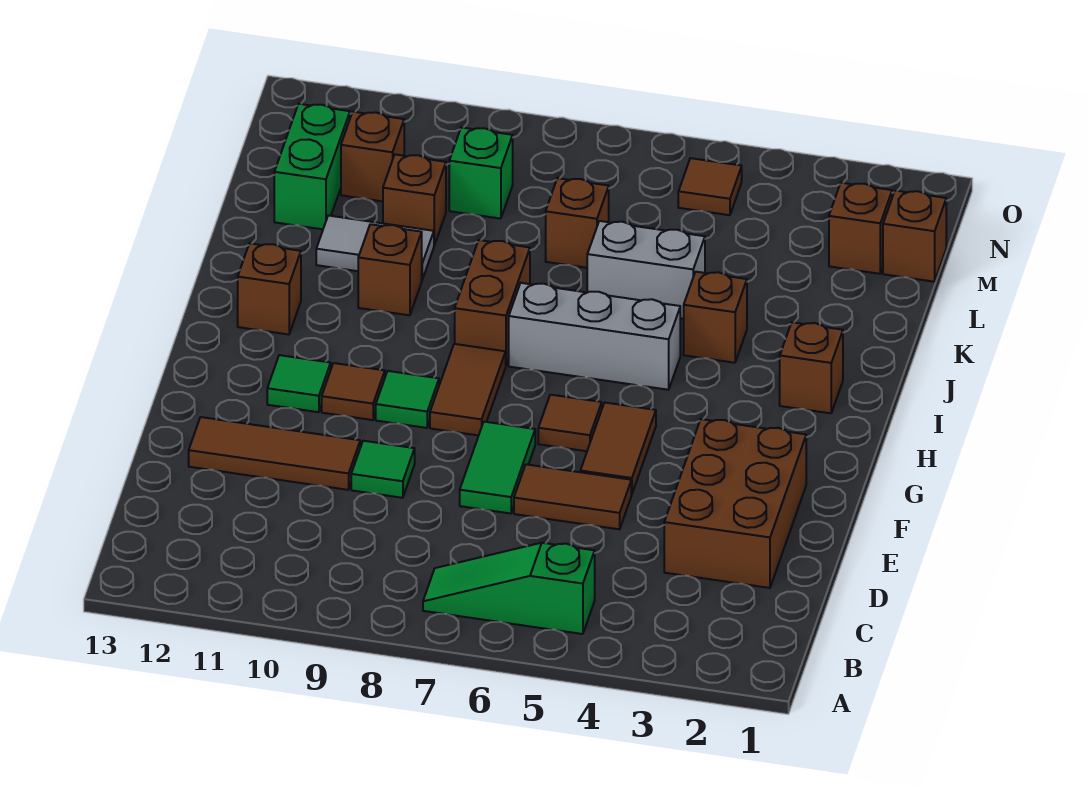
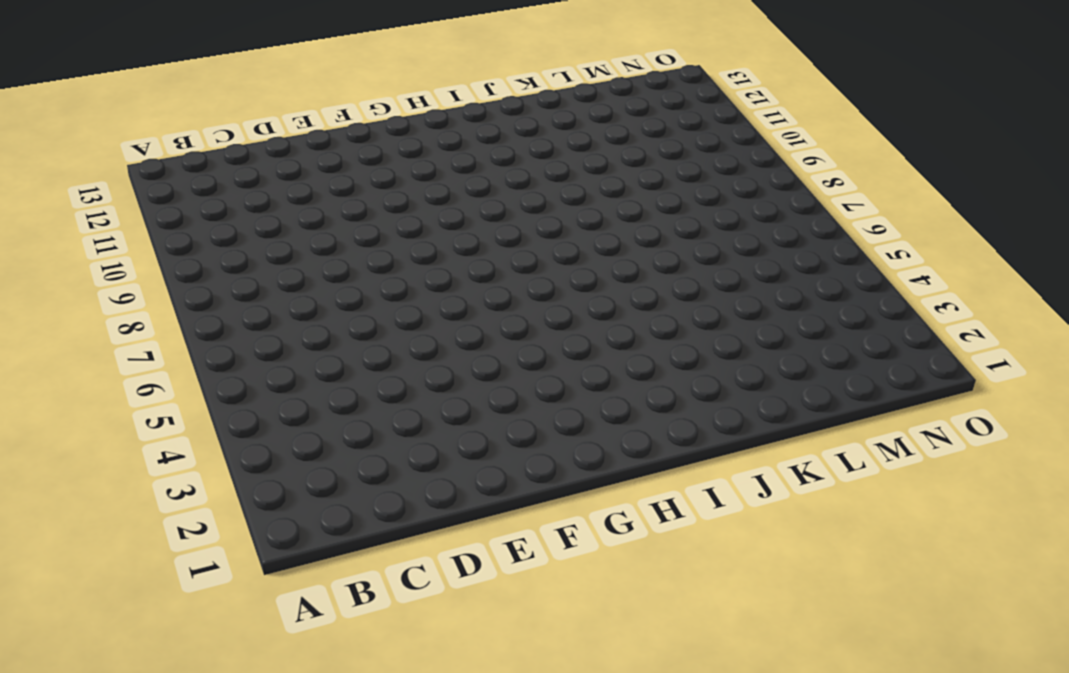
none -> green 1x3 slope [423,543,595,634]
none -> brown 2x3 brick [664,419,806,588]
none -> brown 1x2 tile [514,464,631,529]

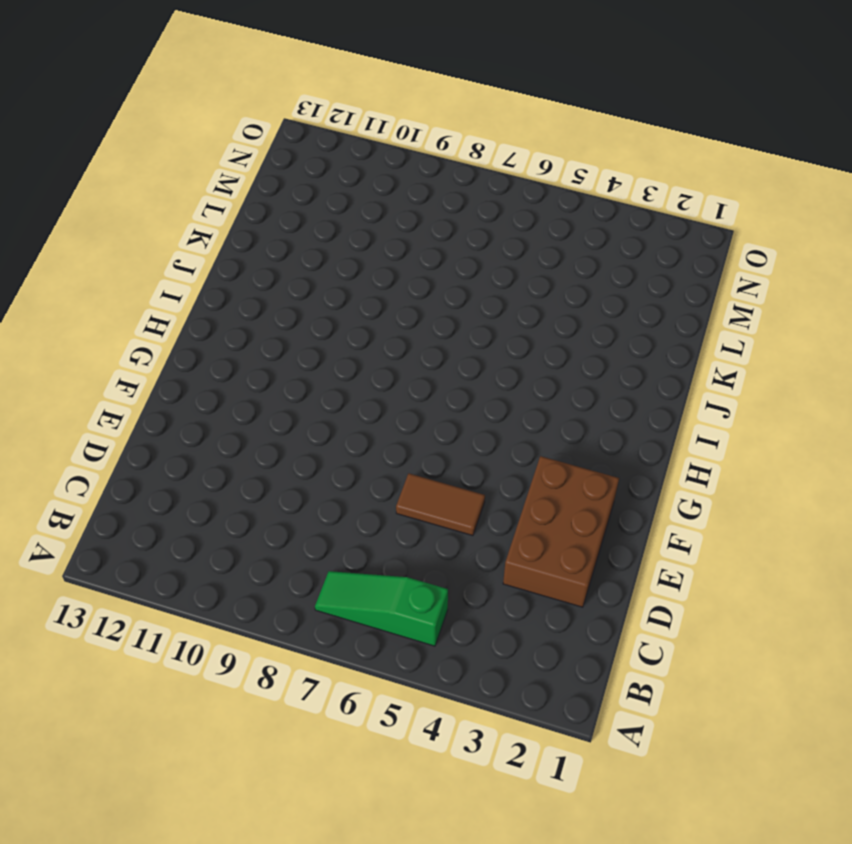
none -> green 1x2 tile [460,422,535,514]
none -> green 1x1 tile [351,441,415,498]
none -> brown 1x3 tile [189,417,360,490]

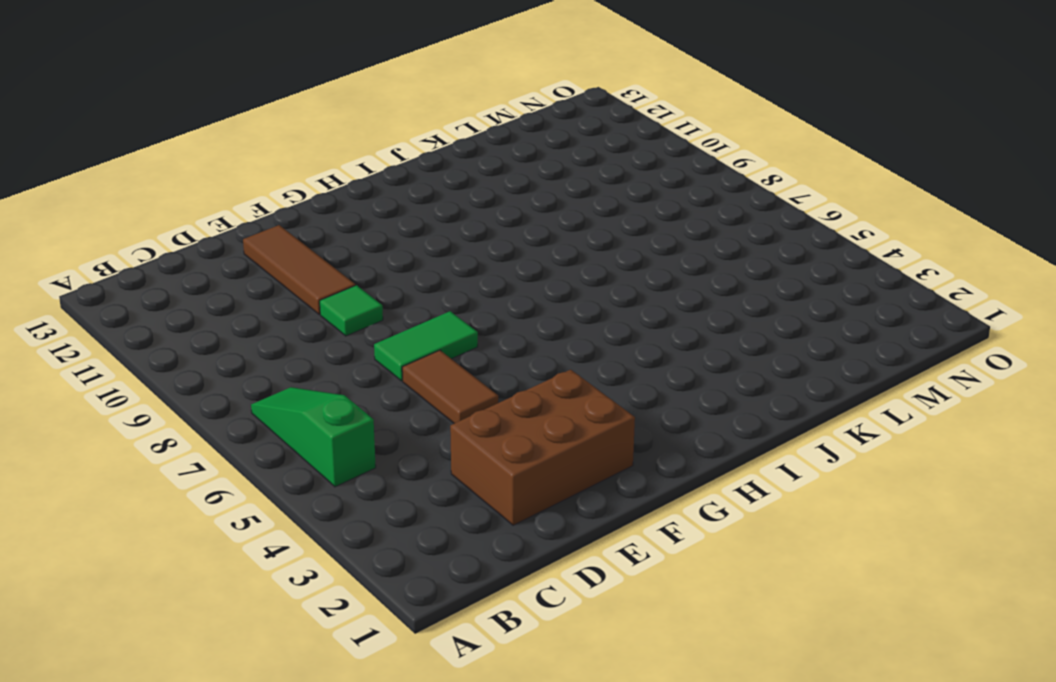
none -> brown 1x2 tile [580,402,656,494]
none -> brown 1x1 tile [538,395,602,451]
none -> brown 1x2 tile [430,344,506,436]

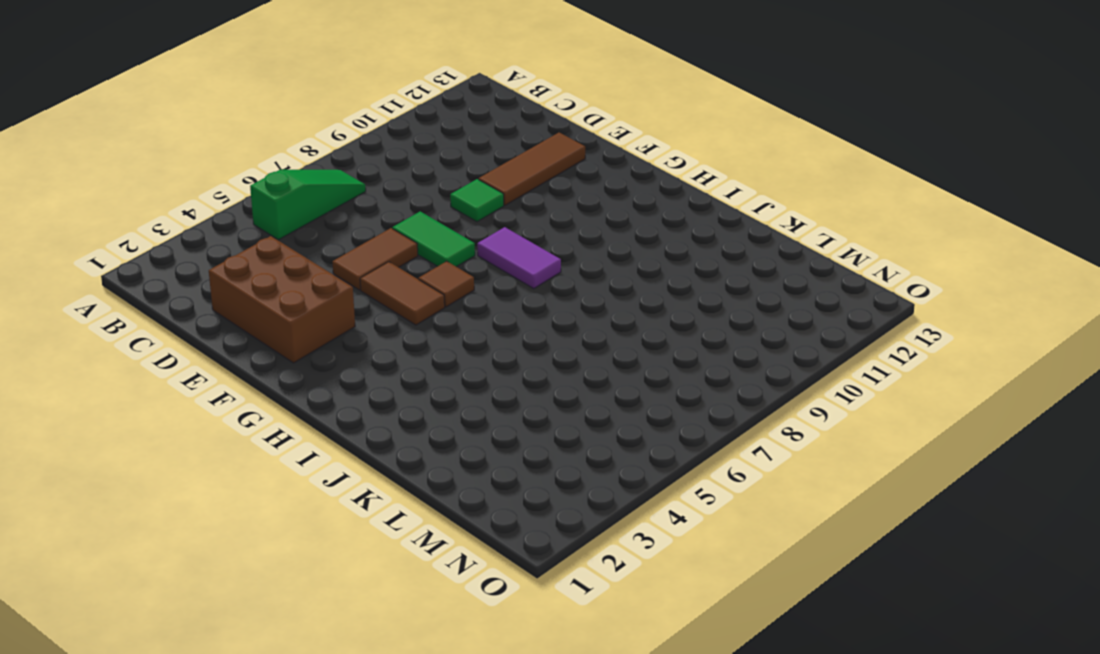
purple 1x2 tile [477,227,561,288] -> brown 1x2 tile [430,344,506,436]
none -> green 1x1 tile [376,371,439,428]
none -> brown 1x1 tile [322,363,385,420]
none -> green 1x1 tile [267,355,331,412]

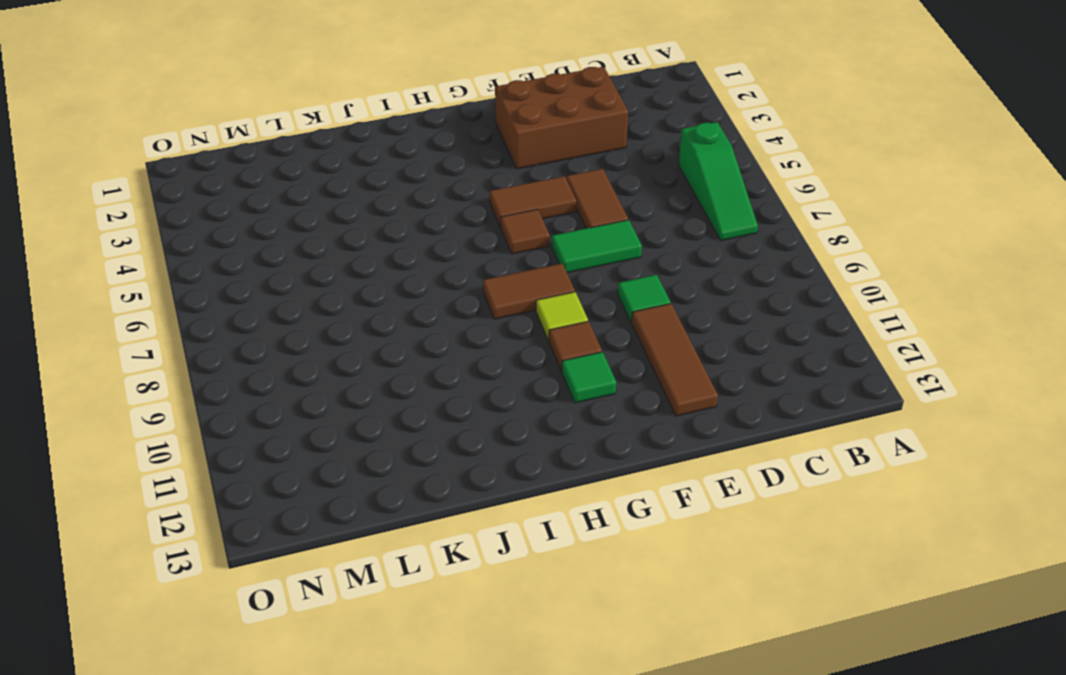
lime 1x1 tile [536,292,588,340] -> green 1x1 tile [376,371,439,428]
none -> brown 1x1 brick [780,322,843,413]
none -> grey 1x3 brick [509,283,680,390]
none -> brown 1x2 brick [455,240,530,365]

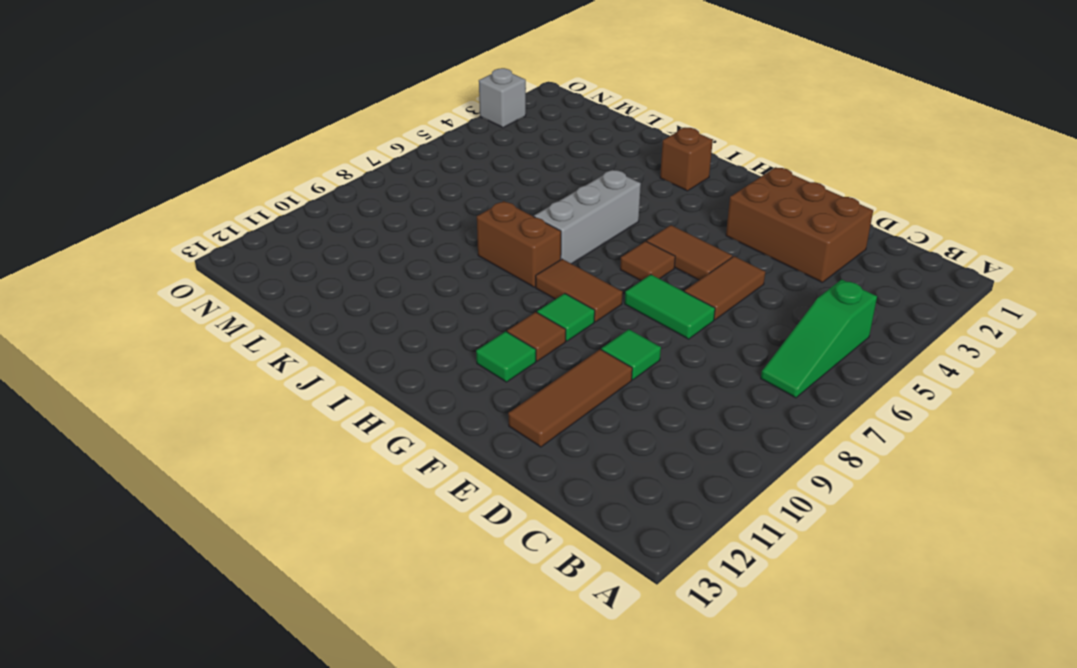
grey 1x1 brick [479,68,526,128] -> none
none -> brown 1x1 brick [238,243,301,334]
none -> brown 1x1 brick [684,272,747,363]
none -> brown 1x1 brick [358,224,422,315]

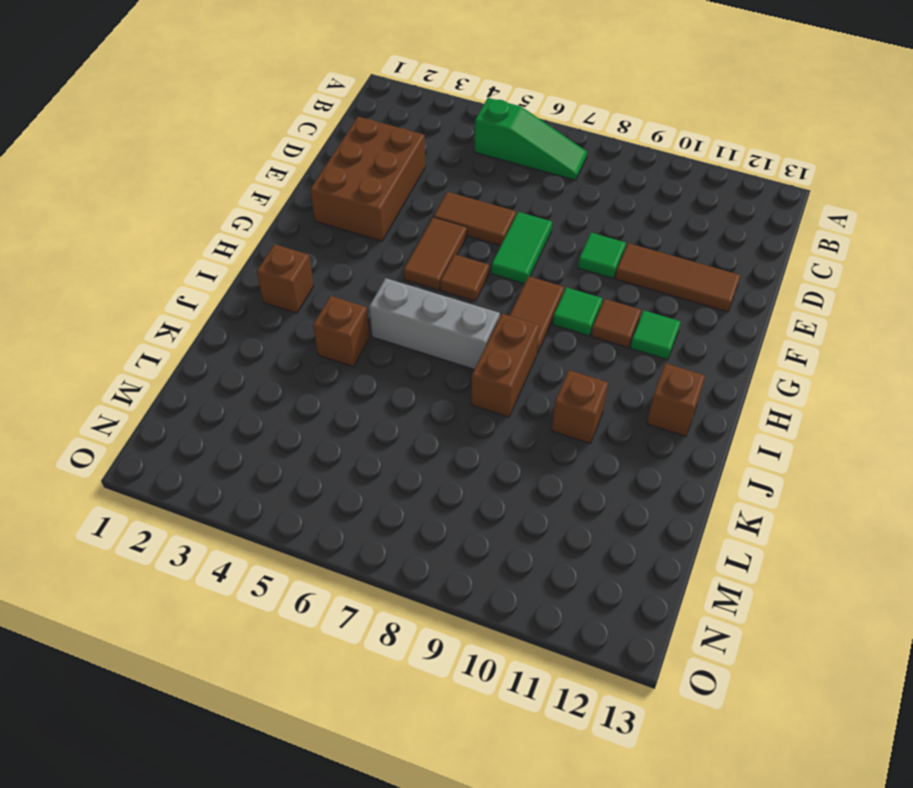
none -> grey 1x2 brick [587,221,705,319]
none -> grey 1x2 tile [316,215,434,279]
none -> brown 1x1 brick [546,178,609,268]

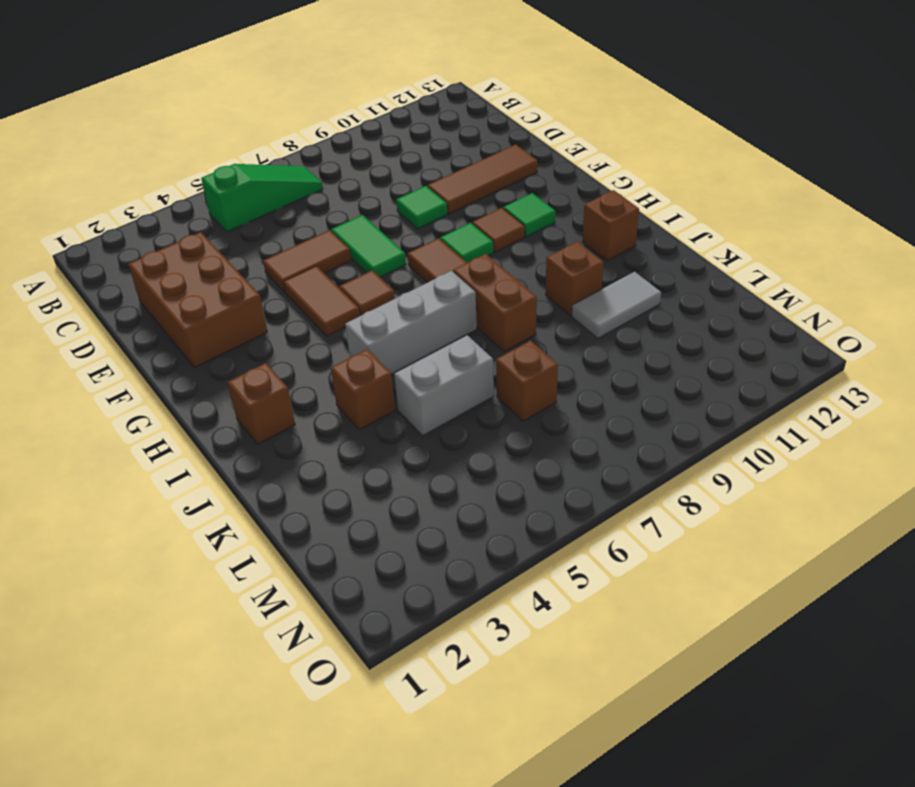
none -> brown 1x1 brick [383,155,446,245]
none -> green 1x2 brick [274,104,350,229]
none -> brown 1x1 brick [883,191,946,282]

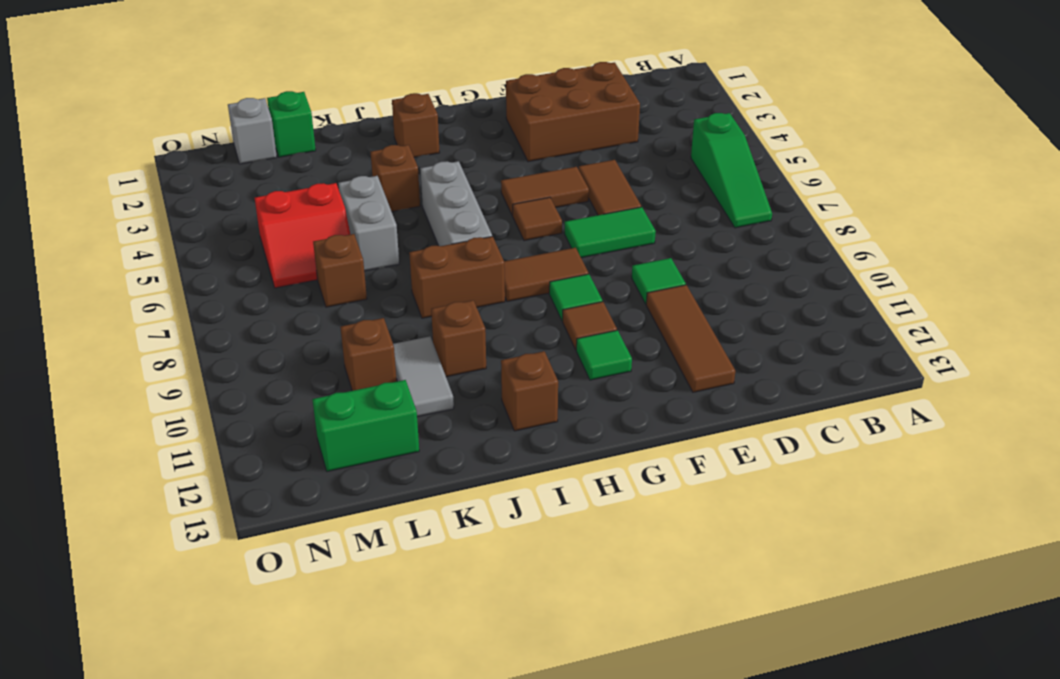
green 1x1 brick [267,91,316,157] -> green 1x1 brick moved to [449,127,513,219]
red 2x2 slope [255,183,350,288] -> none
grey 1x1 brick [228,98,277,164] -> brown 1x1 brick [883,191,946,282]
none -> brown 1x1 brick [829,183,892,274]
none -> brown 1x1 brick [341,112,404,201]
none -> brown 1x1 tile [678,158,742,215]

